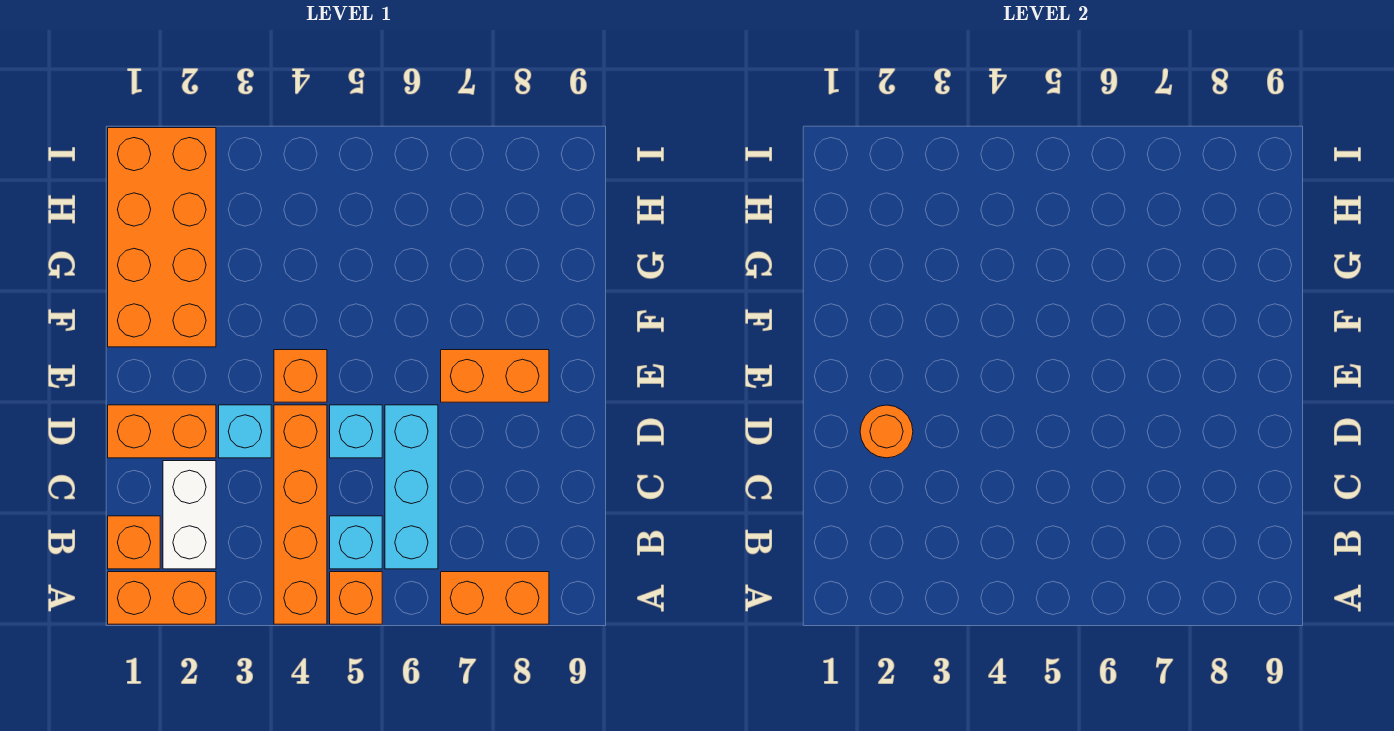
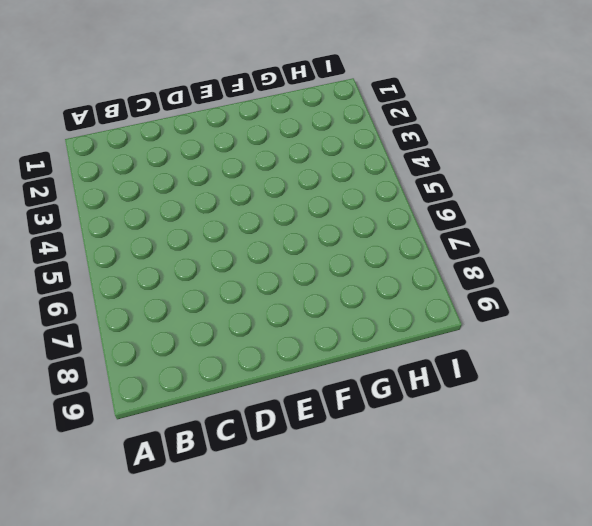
none -> orange 1x2 brick [108,572,216,624]
none -> orange 1x4 brick [274,405,327,624]
none -> orange 1x1 brick [330,572,382,624]

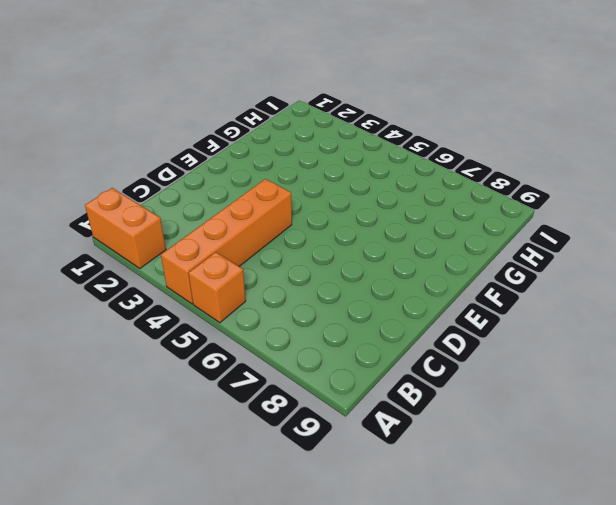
none -> orange 1x2 brick [441,572,549,624]
none -> orange 1x1 brick [108,516,160,569]
none -> white 1x2 brick [163,461,216,569]

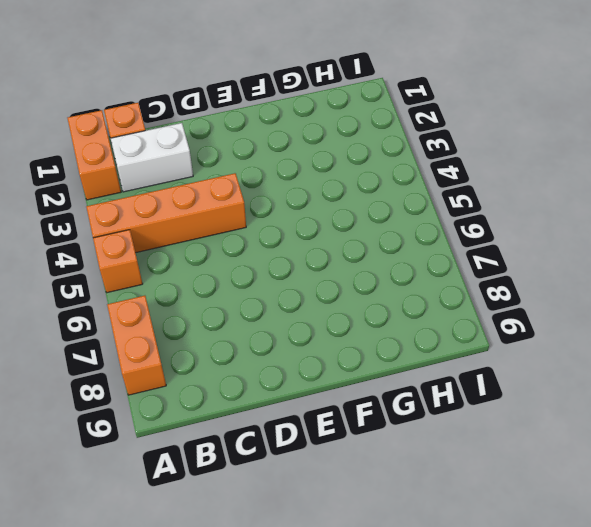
none -> cyan 1x1 brick [330,516,382,569]
none -> cyan 1x3 brick [385,405,438,569]
none -> orange 1x2 brick [108,405,216,458]

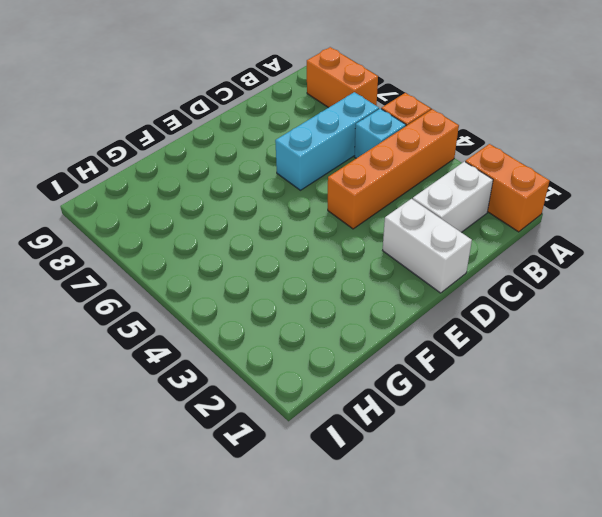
white 1x2 brick [383,199,472,293] -> orange 1x2 brick [108,405,216,458]
none -> orange 1x1 brick [108,516,160,569]
none -> cyan 1x1 brick [219,405,271,458]
none -> cyan 1x1 brick [330,405,382,458]

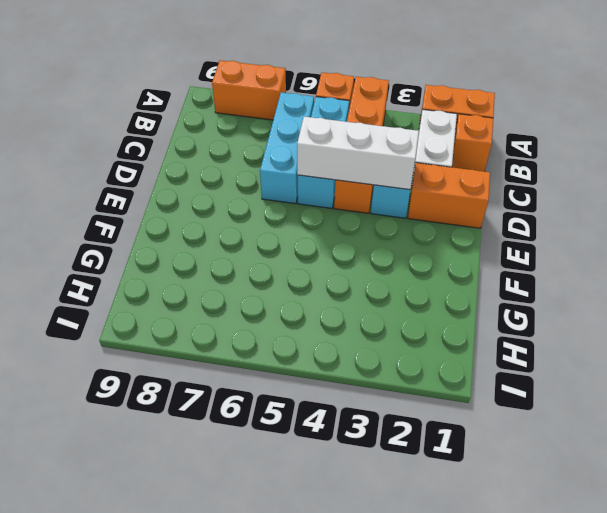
white 1x3 brick [297,117,419,190] -> none
none -> orange 1x1 brick [274,350,327,402]
none -> orange 1x2 brick [441,350,549,402]
none -> orange 2x4 brick [108,128,216,347]

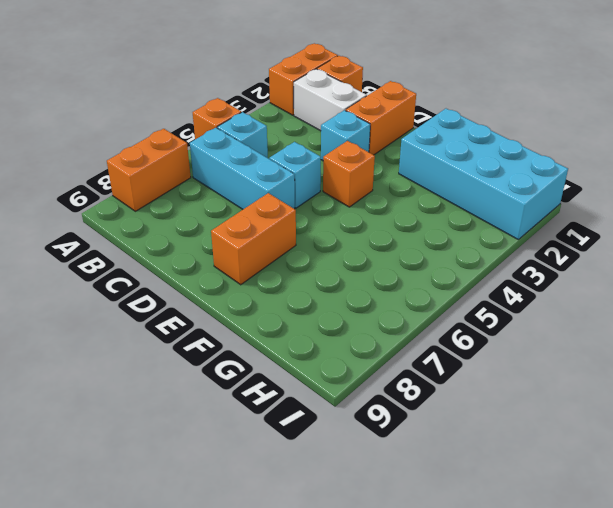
cyan 2x4 brick [399,109,568,239] -> orange 2x4 brick [108,128,216,347]
none -> orange 1x4 brick [274,405,327,624]
none -> orange 1x1 round brick [860,405,913,458]

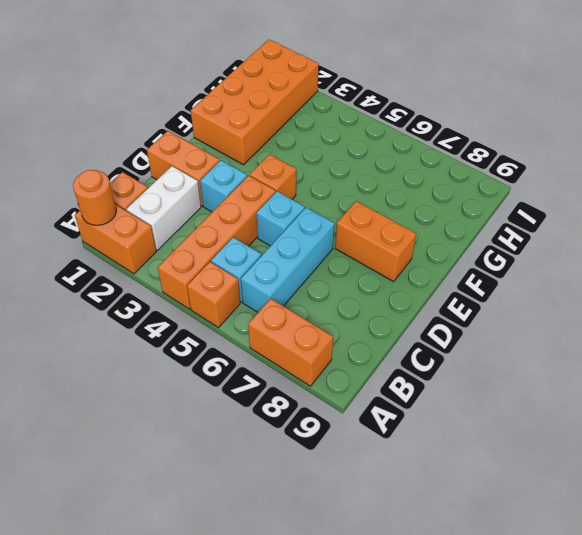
orange 1x1 round brick [73,170,116,225] -> orange 1x1 round brick moved to [860,405,913,458]

